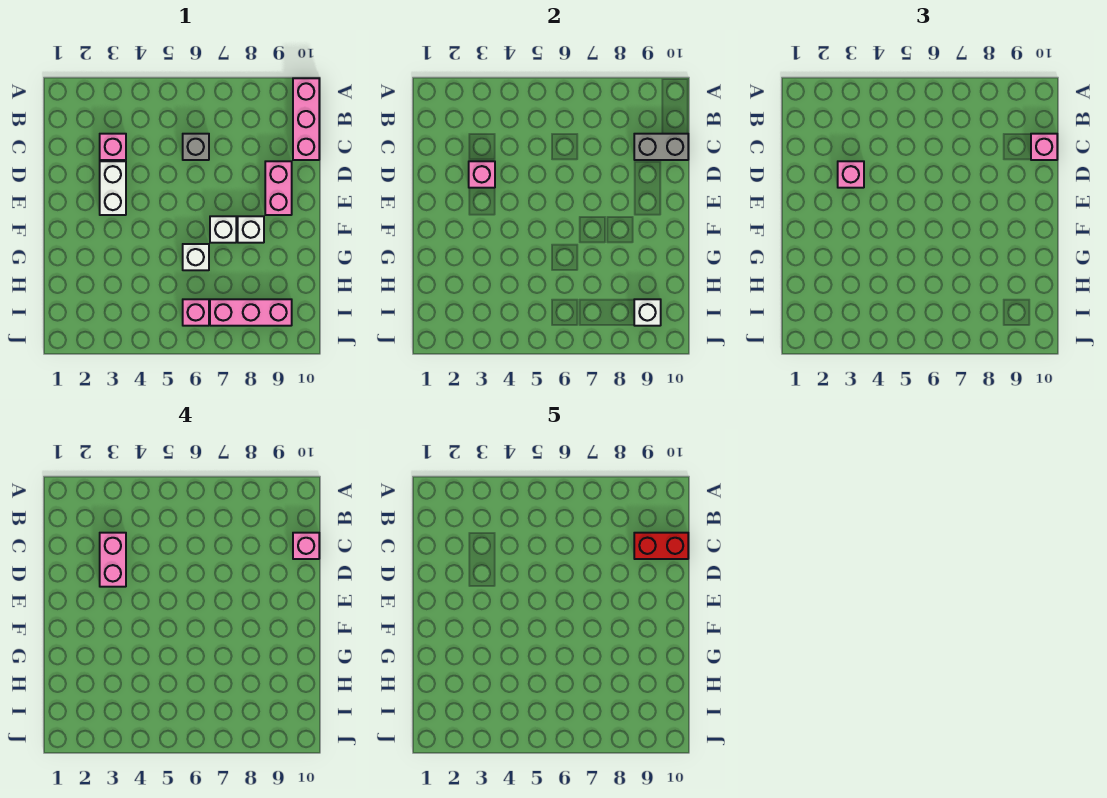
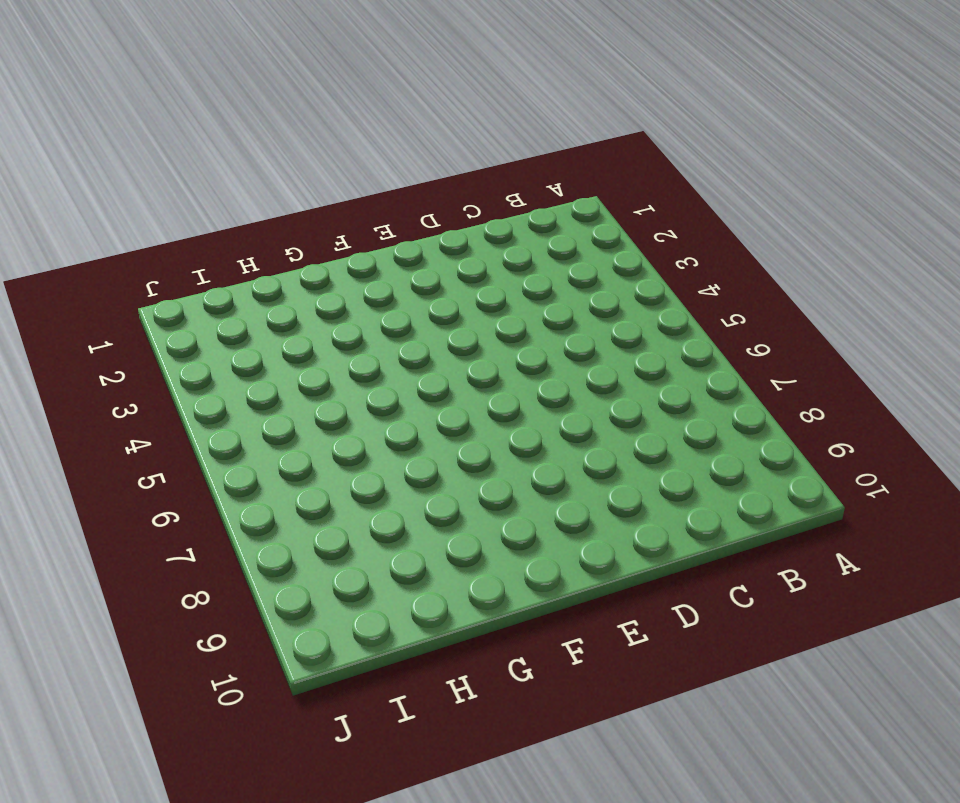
none -> pink 1x3 brick [293,78,319,160]
none -> pink 1x1 brick [100,134,126,160]
none -> grey 1x1 brick [183,134,209,160]

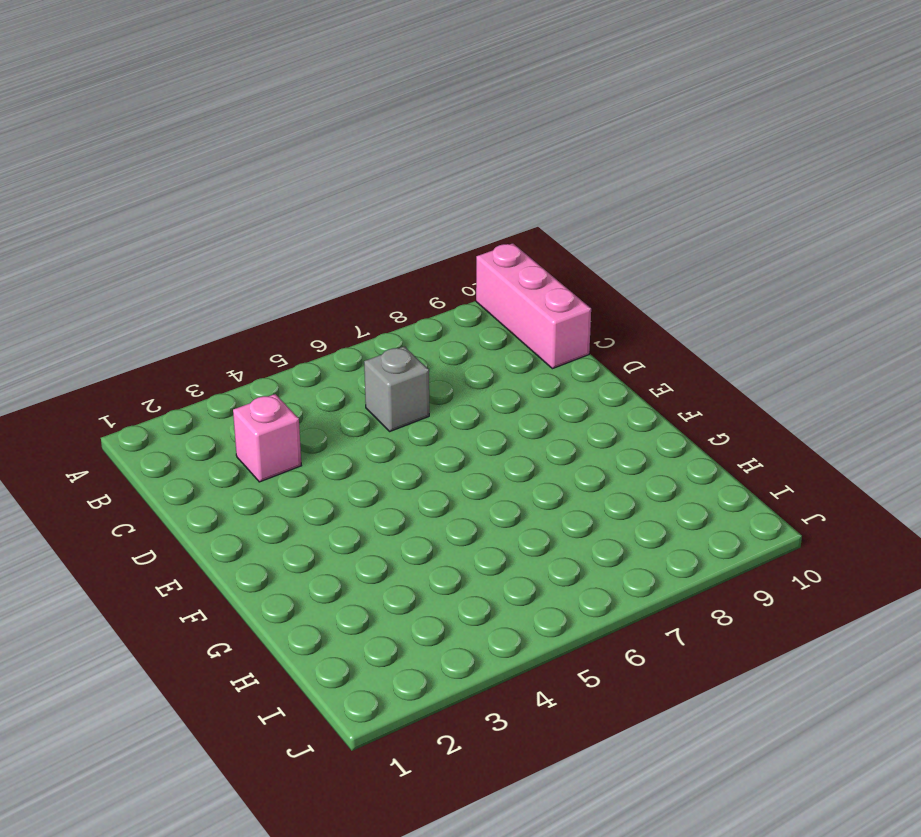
none -> white 1x2 brick [100,161,126,215]
none -> pink 1x2 brick [265,161,292,215]
none -> white 1x1 brick [210,216,236,243]

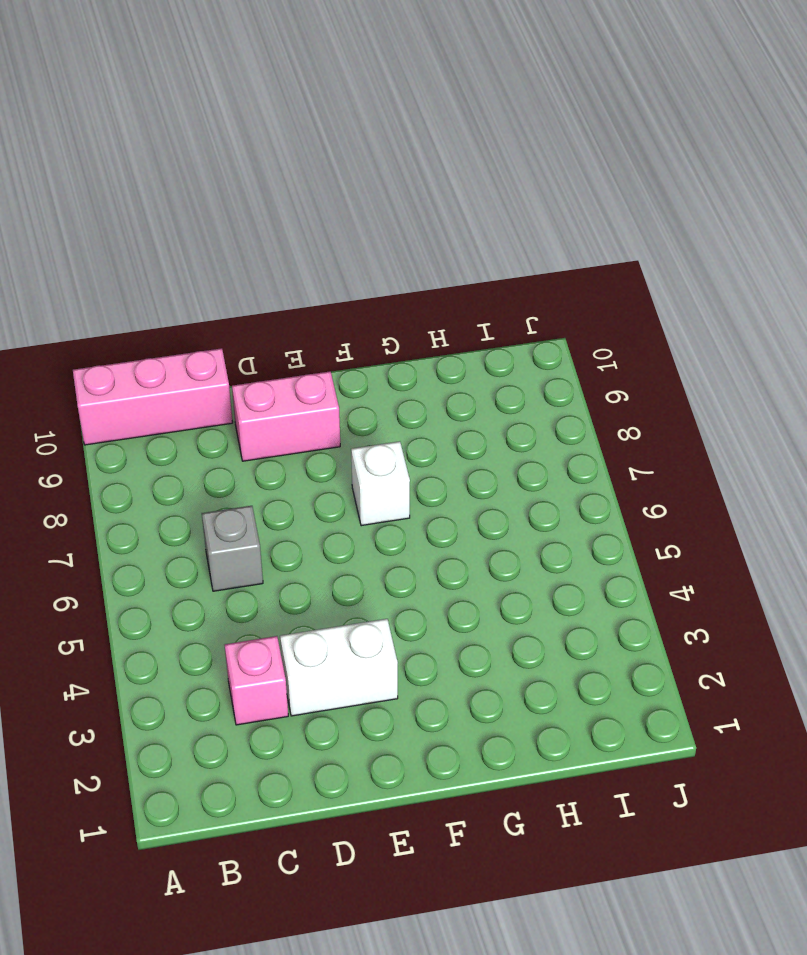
none -> white 1x1 brick [238,216,264,243]
none -> white 1x1 brick [183,244,209,270]
none -> pink 1x1 brick [183,299,209,326]

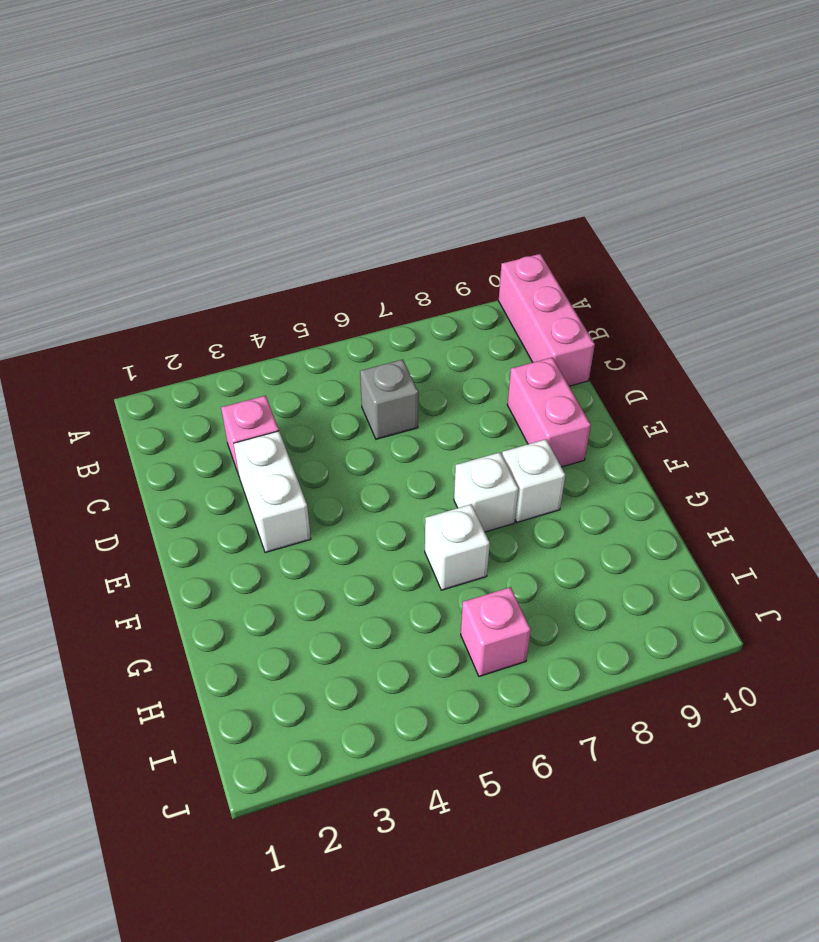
none -> pink 1x3 brick [210,299,292,326]
none -> grey 1x2 brick [634,134,688,160]
none -> pink 1x1 brick [469,161,495,188]

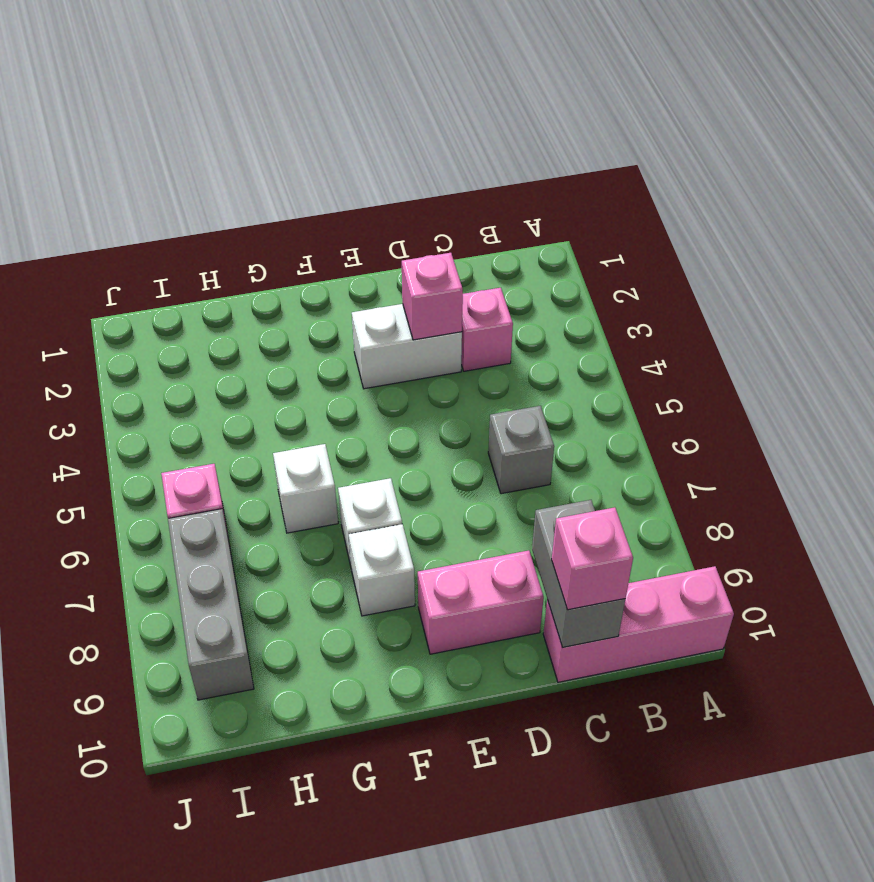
grey 1x3 brick [168,509,254,700] -> pink 1x3 brick [210,299,292,326]
none -> white 1x1 brick [634,299,661,326]
none -> pink 1x1 brick [838,161,864,188]
none -> pink 1x2 brick [100,533,126,587]

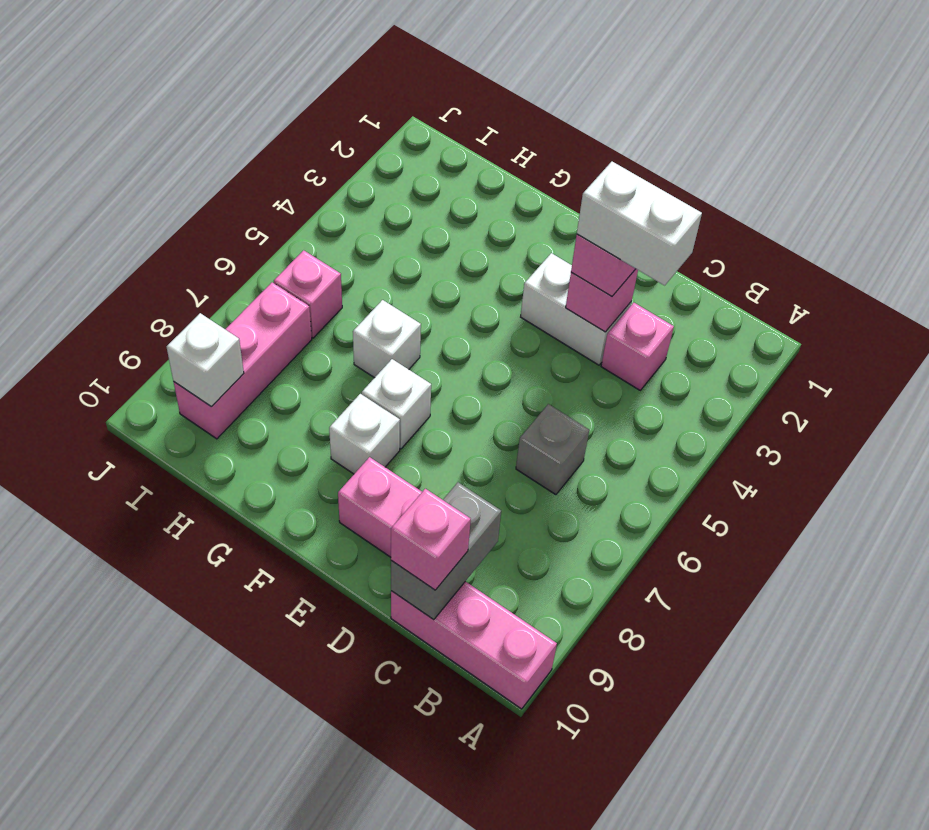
white 1x2 brick [577,162,702,285] -> pink 1x2 brick [100,533,126,587]
none -> pink 1x1 brick [293,533,319,559]
none -> red 1x2 brick [634,533,688,559]

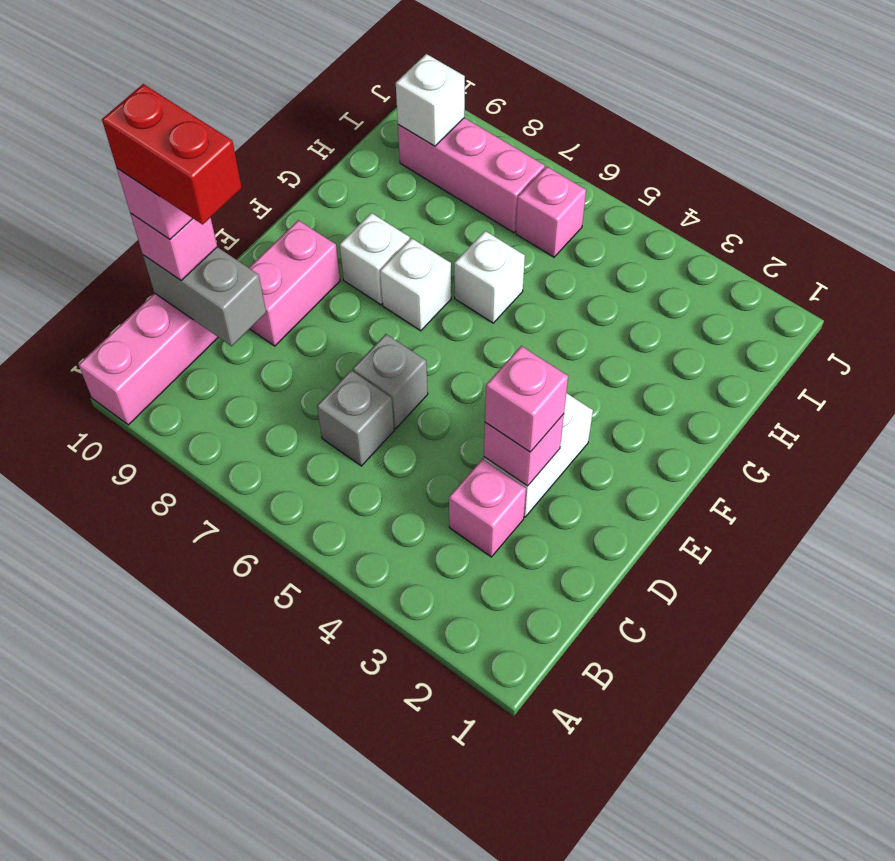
grey 1x1 brick [353,334,428,429] -> none
none -> pink 1x2 brick [100,533,126,587]

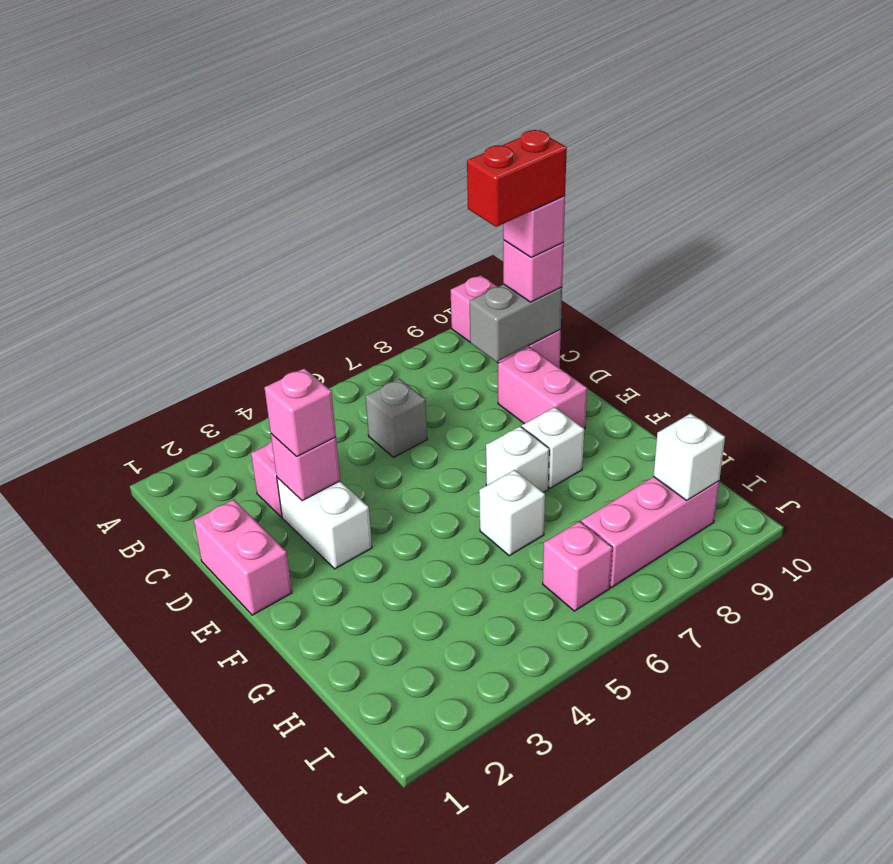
pink 1x2 brick [194,500,292,615] -> pink 1x2 brick moved to [100,533,126,587]

